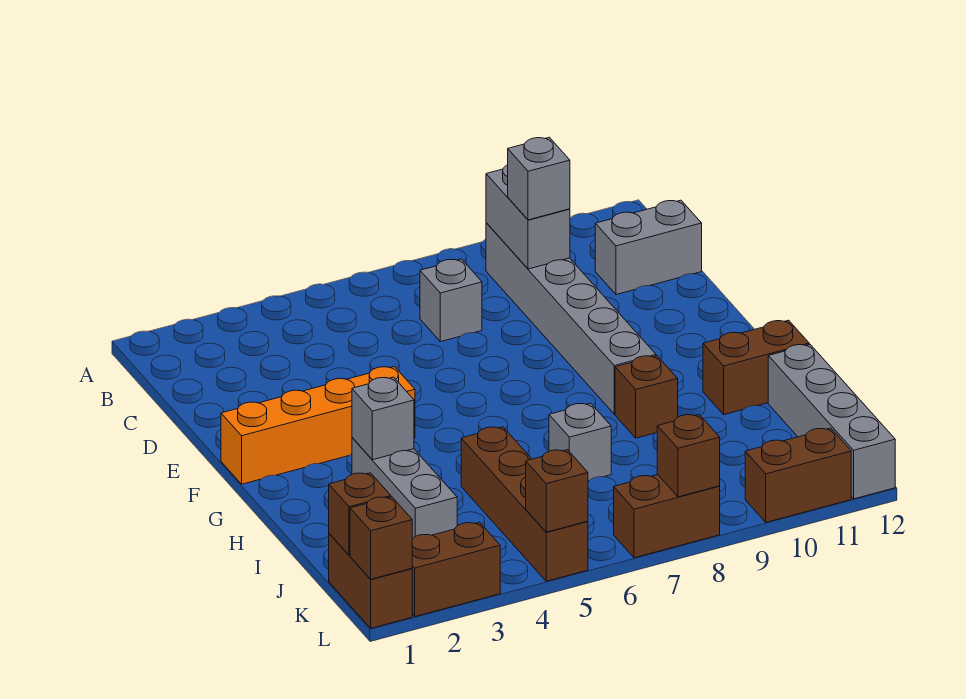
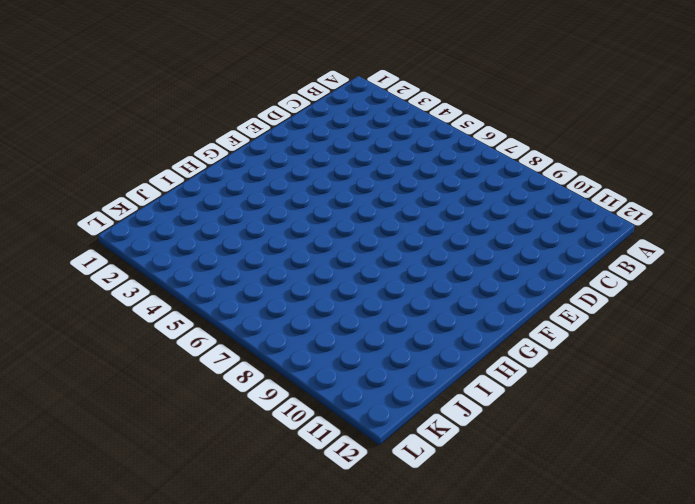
none -> grey 1x6 brick [486,223,656,414]
none -> grey 1x1 brick [420,259,482,342]
none -> grey 1x2 brick [595,200,702,295]

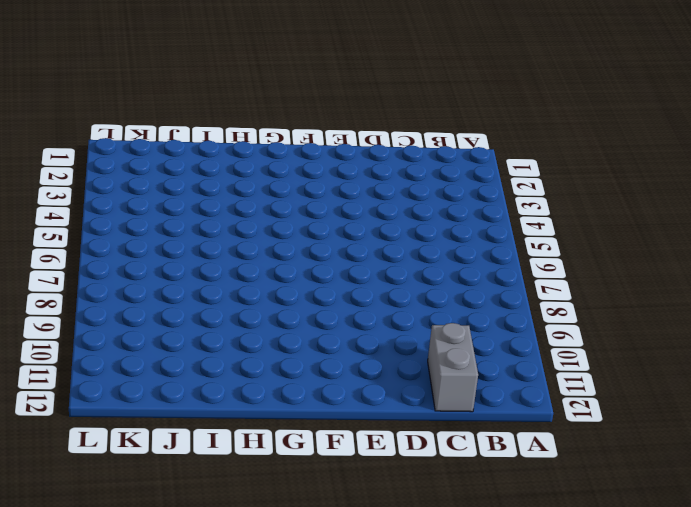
none -> grey 1x6 brick [486,223,656,414]
none -> grey 1x1 brick [420,259,482,342]
none -> orange 1x4 brick [221,367,415,484]

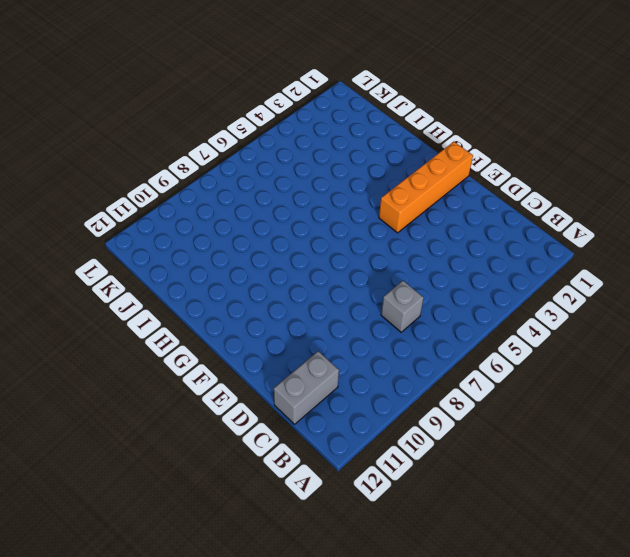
none -> grey 1x6 brick [486,223,656,414]
none -> grey 1x3 brick [352,438,457,539]
none -> brown 1x1 brick [615,356,678,438]

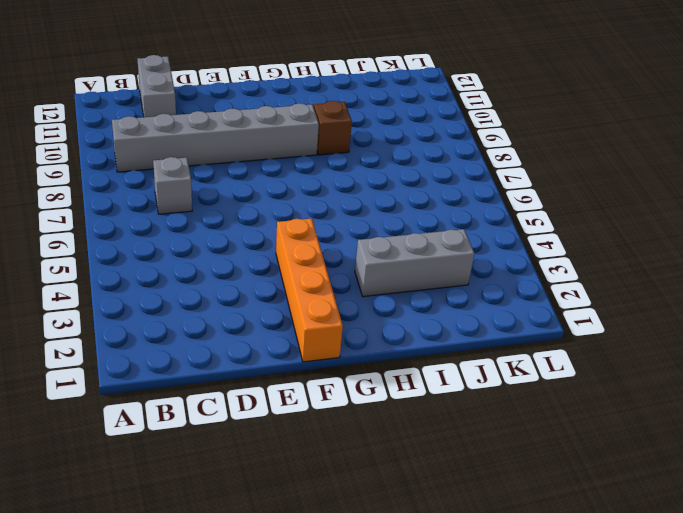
none -> brown 1x2 brick [703,320,809,414]
none -> brown 1x4 brick [461,427,588,581]
none -> grey 1x1 brick [549,403,611,481]

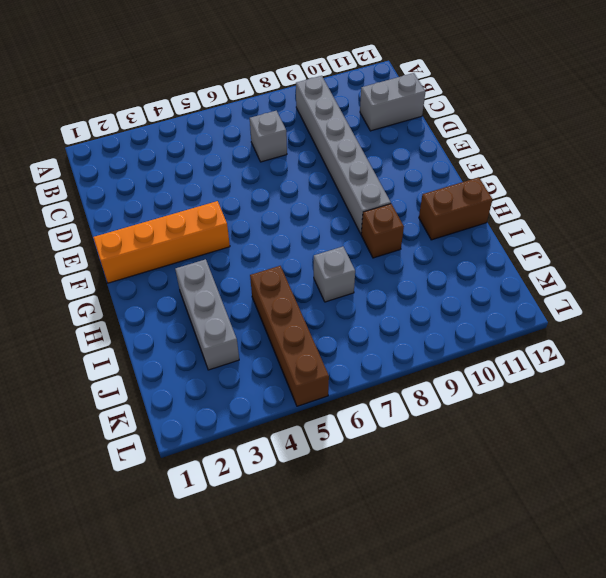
none -> grey 1x4 brick [768,344,895,499]
none -> brown 1x2 brick [329,534,412,628]
none -> brown 1x2 brick [412,522,500,617]

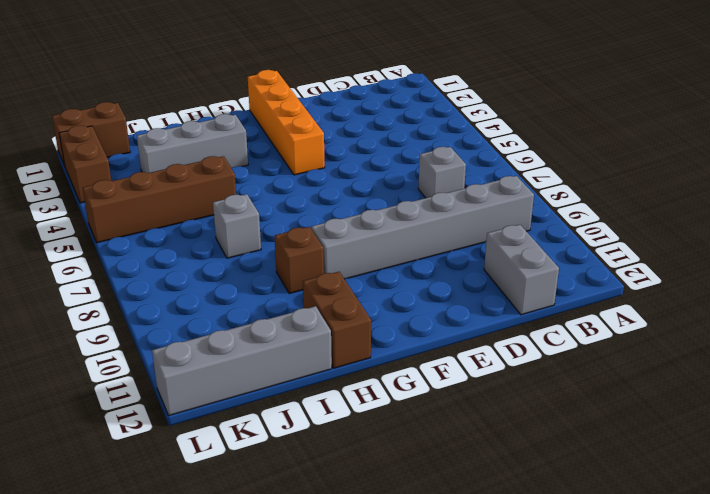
none -> brown 1x2 brick [614,475,720,558]
none -> brown 1x2 brick [745,428,851,522]
none -> grey 1x2 brick [486,165,570,269]

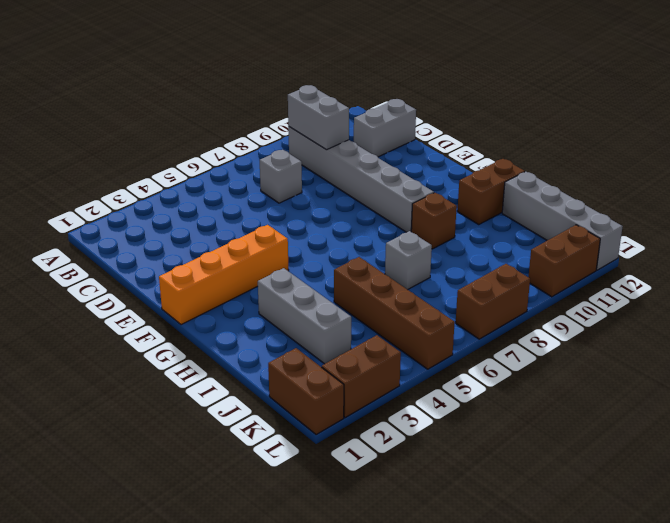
none -> grey 1x1 brick [352,377,414,460]
none -> brown 1x1 brick [329,473,391,555]
none -> brown 1x1 brick [350,497,412,579]

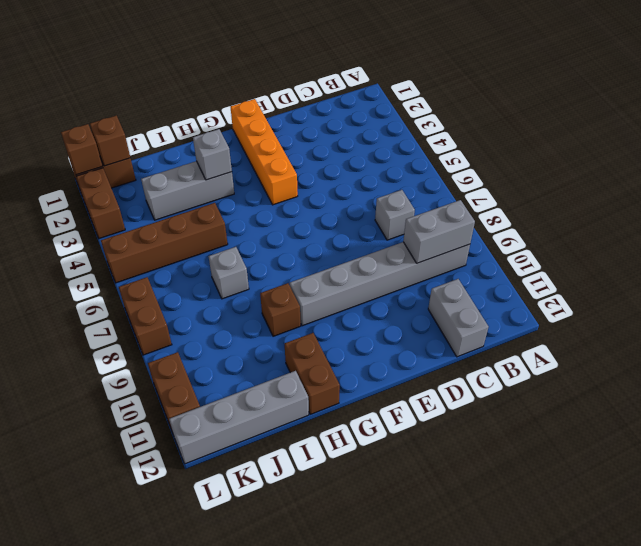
none -> brown 1x1 brick [526,450,588,532]
none -> brown 1x1 brick [657,415,720,497]
none -> grey 1x1 brick [508,137,570,220]

